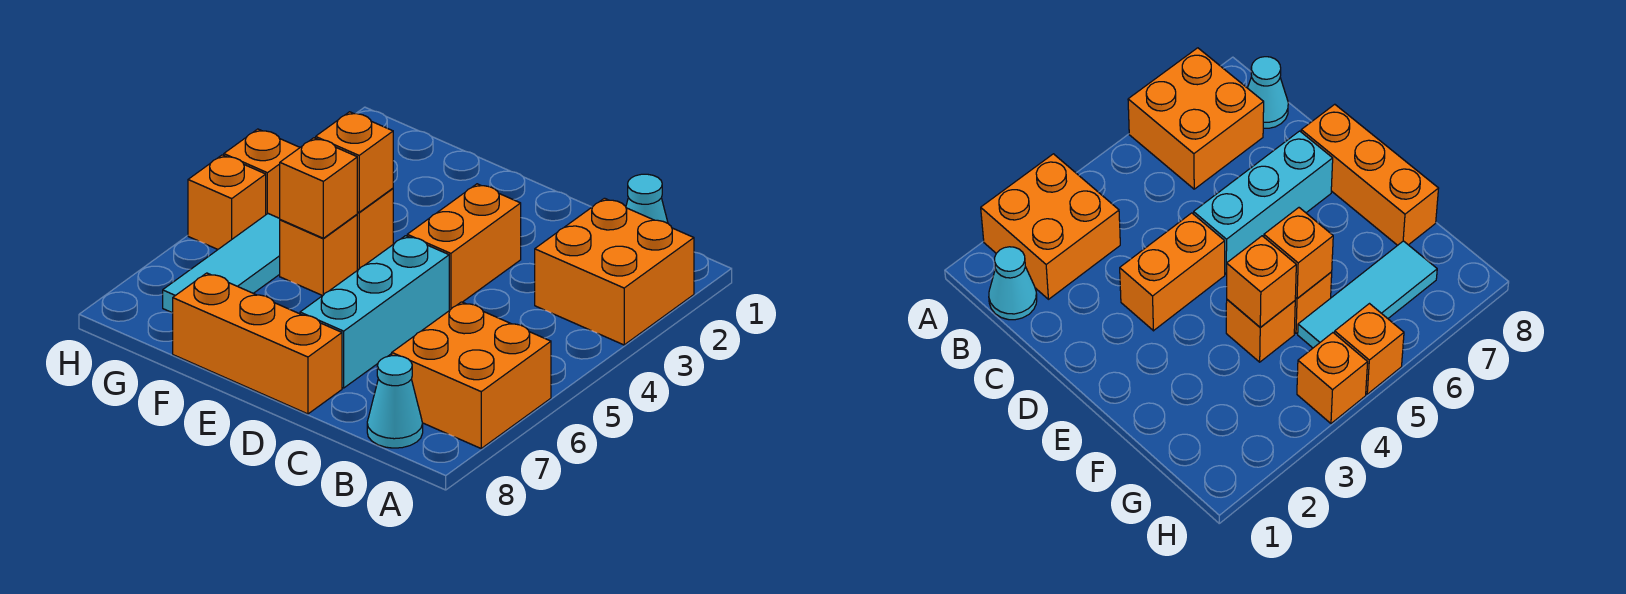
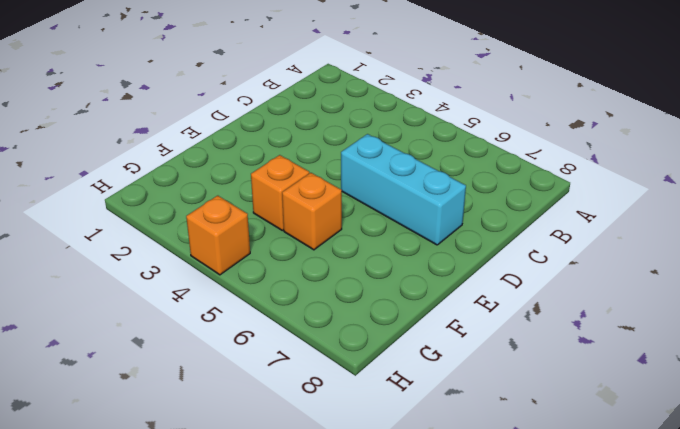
none -> orange 2x2 brick [535,198,694,345]
none -> orange 2x2 brick [392,302,551,448]
none -> cyan 1x1 cone [626,174,668,223]

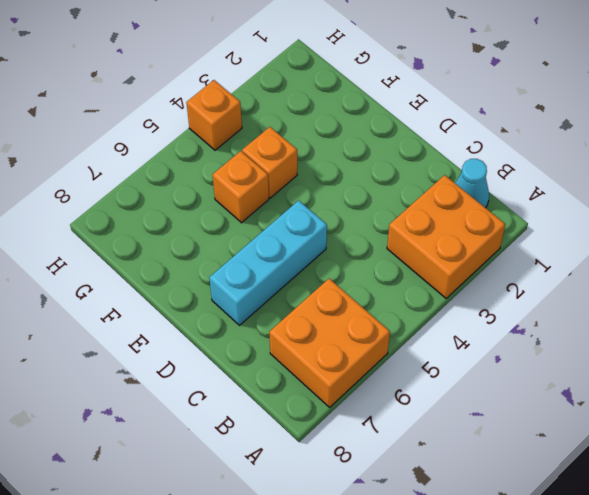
none -> cyan 1x1 cone [367,356,423,448]
none -> orange 1x2 brick [407,184,521,310]
none -> orange 1x3 brick [173,273,342,414]

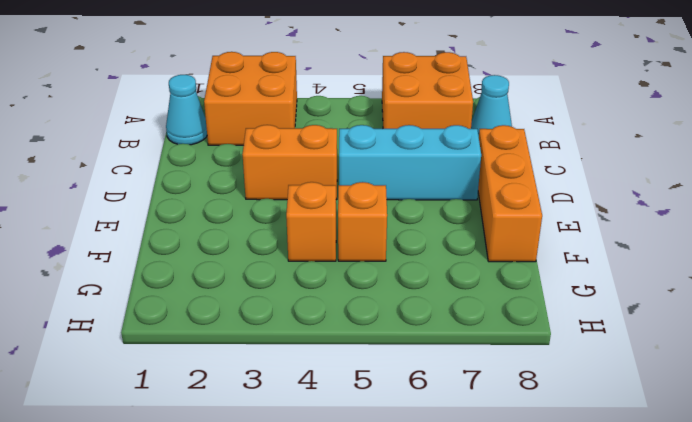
none -> cyan 1x3 tile [163,214,280,313]
none -> orange 1x1 brick [224,129,300,218]
none -> orange 1x1 brick [188,155,266,249]

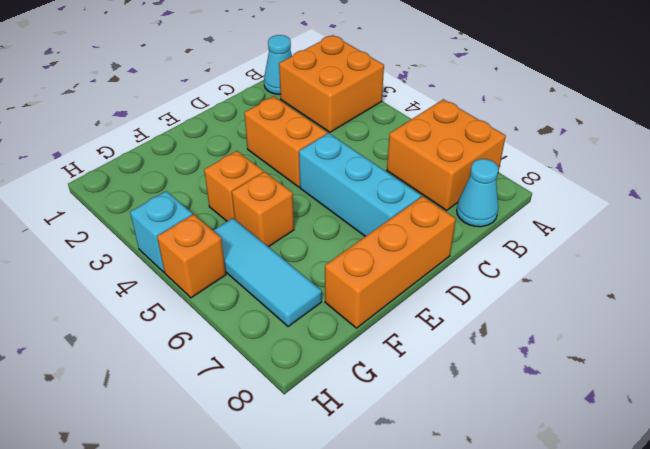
cyan 1x1 brick [130,191,192,272] -> orange 1x1 brick [224,129,300,218]
none -> orange 1x1 brick [316,112,393,212]
none -> orange 1x1 brick [280,138,357,238]

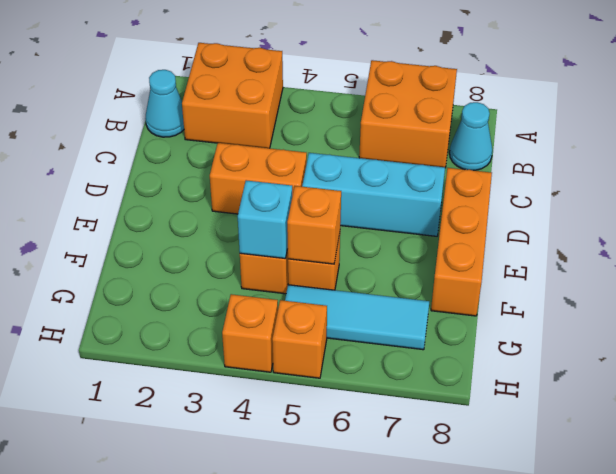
cyan 1x1 brick [238,180,292,259] -> orange 1x1 brick [316,112,393,212]

